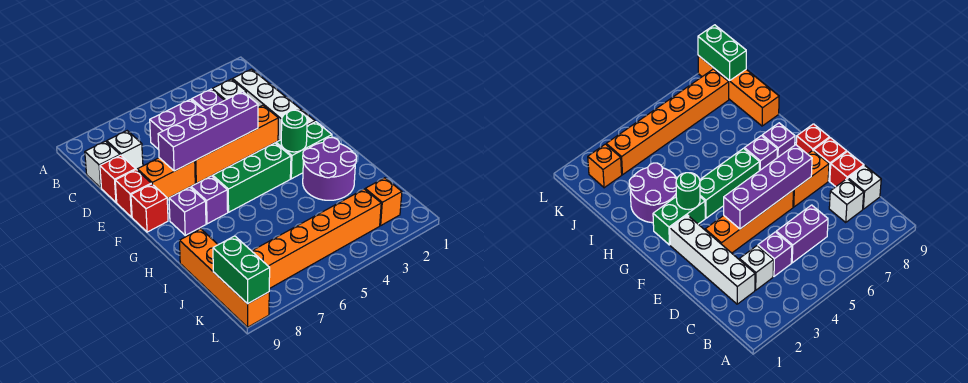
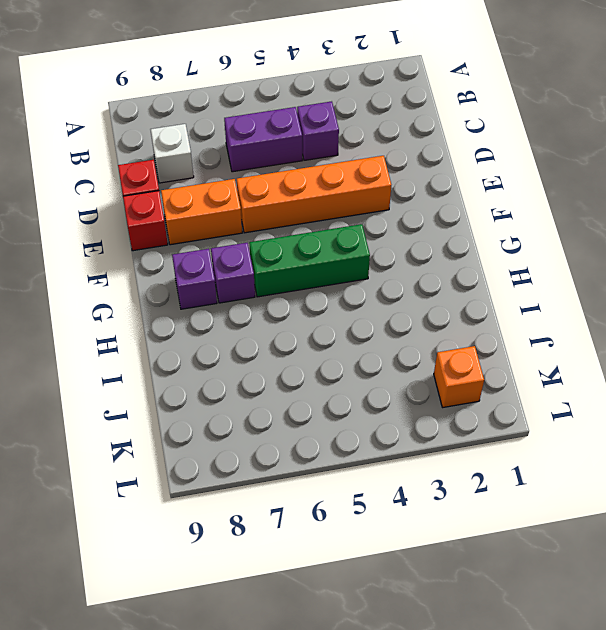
none -> white 1x4 brick [233,69,315,141]
none -> white 1x1 brick [212,79,246,100]
none -> white 1x1 brick [85,141,120,188]

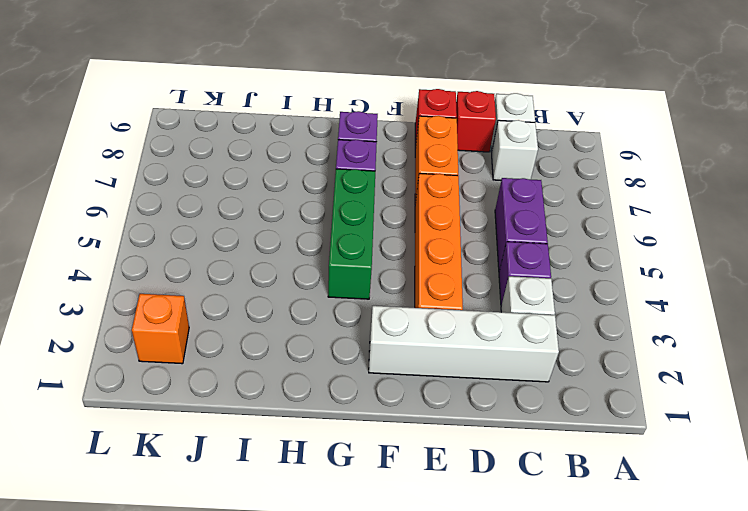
none -> red 1x1 brick [131,184,168,232]
none -> green 1x2 brick [276,122,332,179]
none -> purple 2x2 round brick [303,138,356,200]

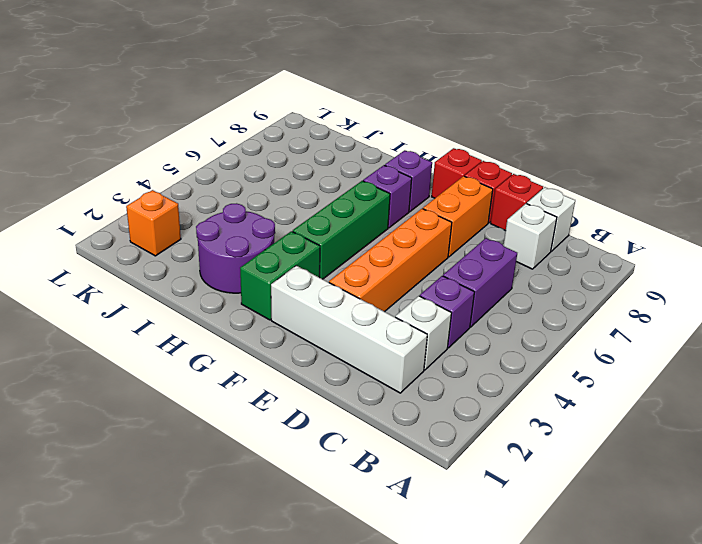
none -> orange 1x4 brick [180,229,269,327]
none -> orange 1x6 brick [252,189,381,289]
none -> purple 1x4 brick [158,92,258,171]

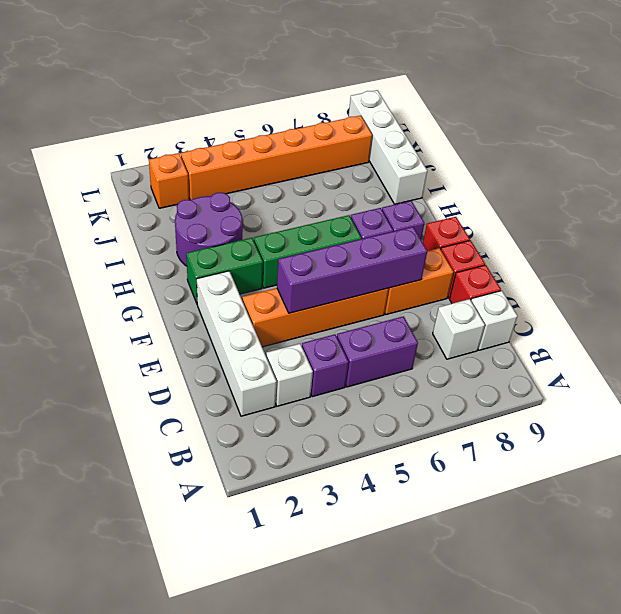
white 1x4 brick [348,90,427,204] -> orange 1x4 brick [180,229,269,327]
none -> green 1x1 round brick [281,110,307,152]
none -> green 1x2 brick [213,236,270,304]

